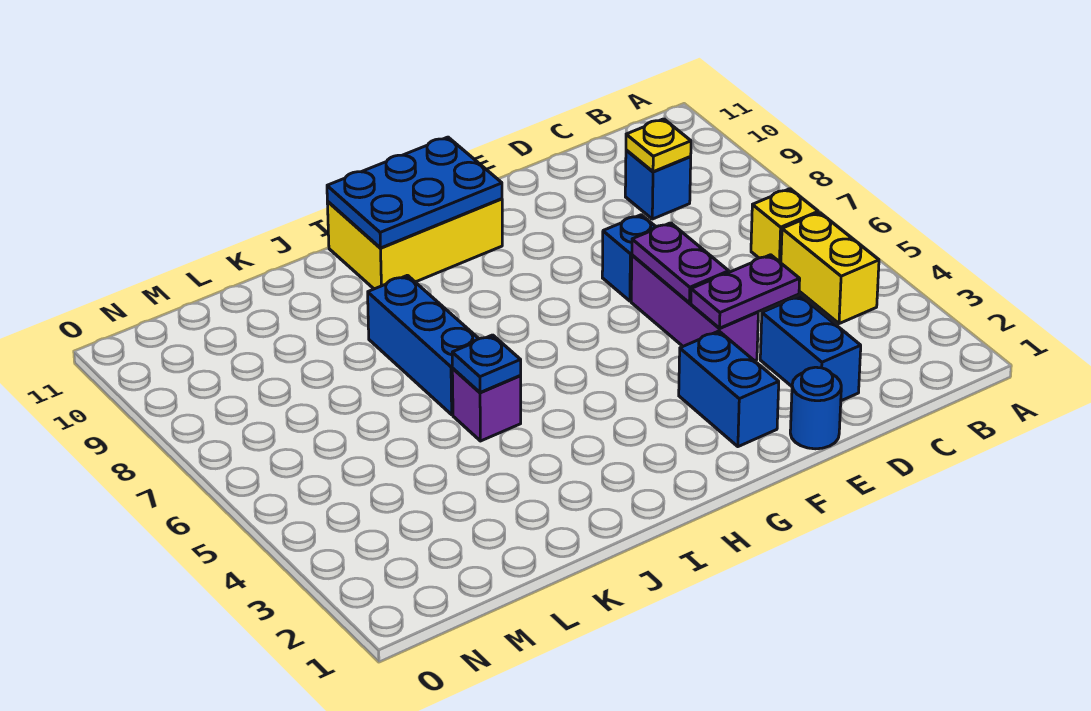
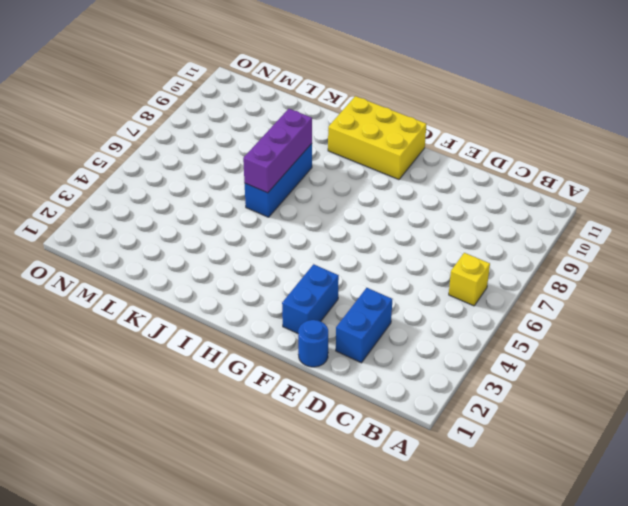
purple 1x3 brick [243,109,312,193] -> purple 1x3 brick moved to [631,255,758,361]
none -> yellow 1x2 brick [781,213,879,324]
none -> blue 1x1 brick [625,150,691,219]
none -> blue 1x1 brick [602,215,656,301]

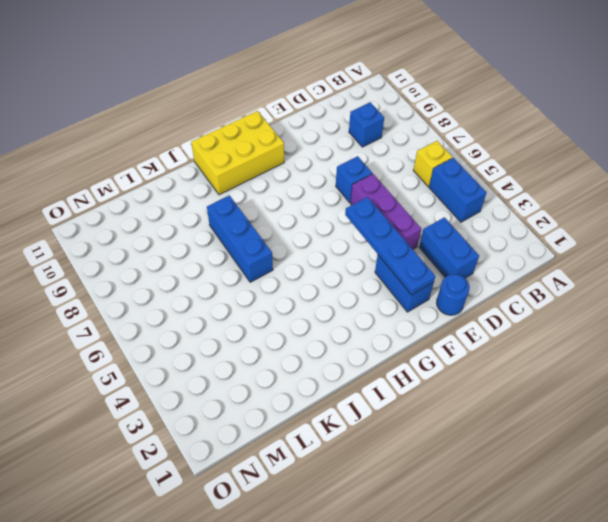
blue 1x2 brick [429,158,487,222] -> yellow 1x2 brick [781,213,879,324]
blue 1x4 plate [345,197,435,295] -> none
none -> purple 1x1 brick [452,369,521,441]
none -> yellow 1x1 plate [626,119,691,172]
none -> purple 1x2 plate [691,255,800,328]

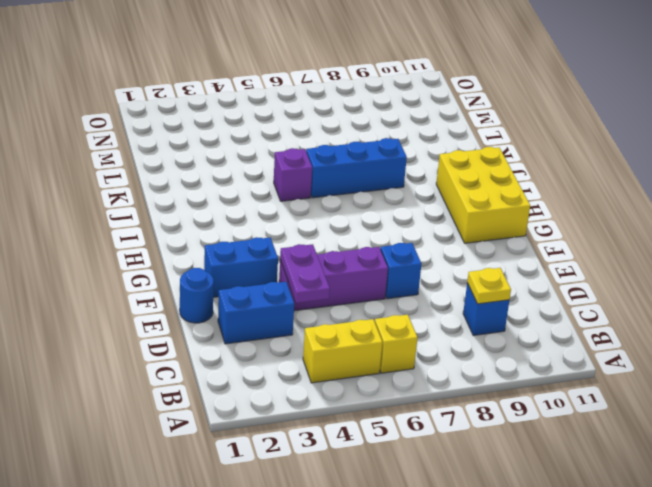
none -> purple 1x2 plate [632,223,729,303]
none -> blue 2x3 plate [327,137,502,248]
none -> blue 1x1 plate [452,335,521,392]

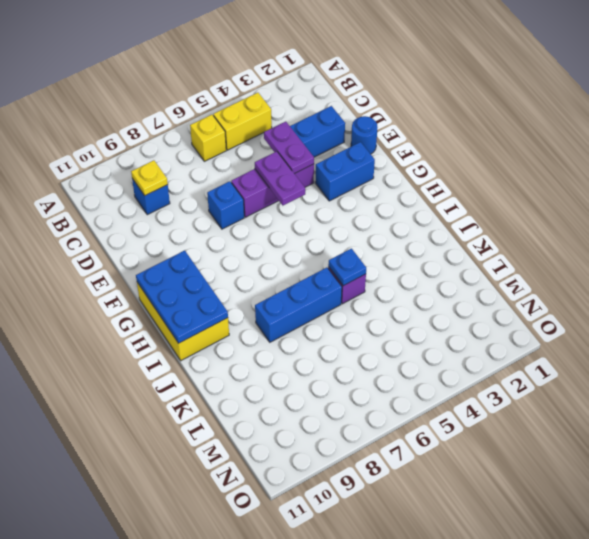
purple 1x2 plate [255,151,305,205] -> purple 1x2 plate turned to [632,223,729,303]

